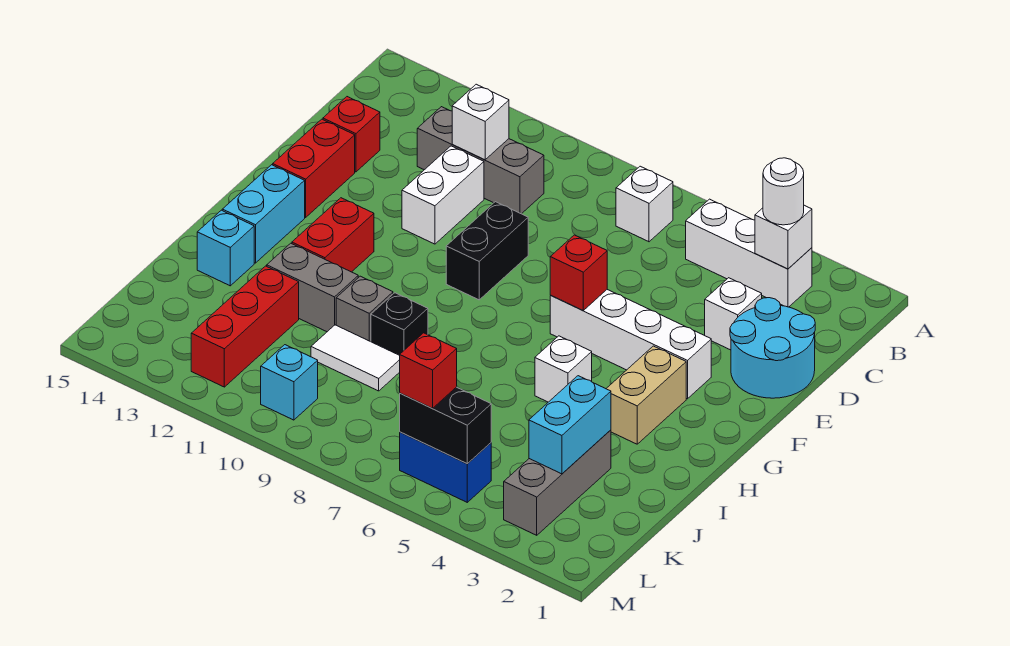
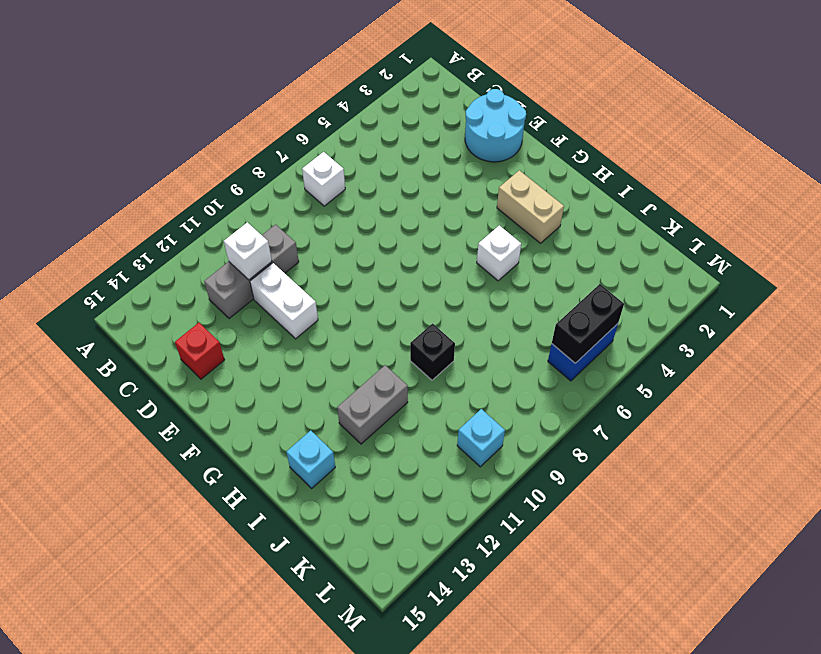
none -> white 1x3 brick [686,199,812,307]
none -> white 1x1 brick [705,278,762,350]
none -> black 1x2 brick [446,202,528,300]
none -> red 1x2 brick [273,119,355,217]

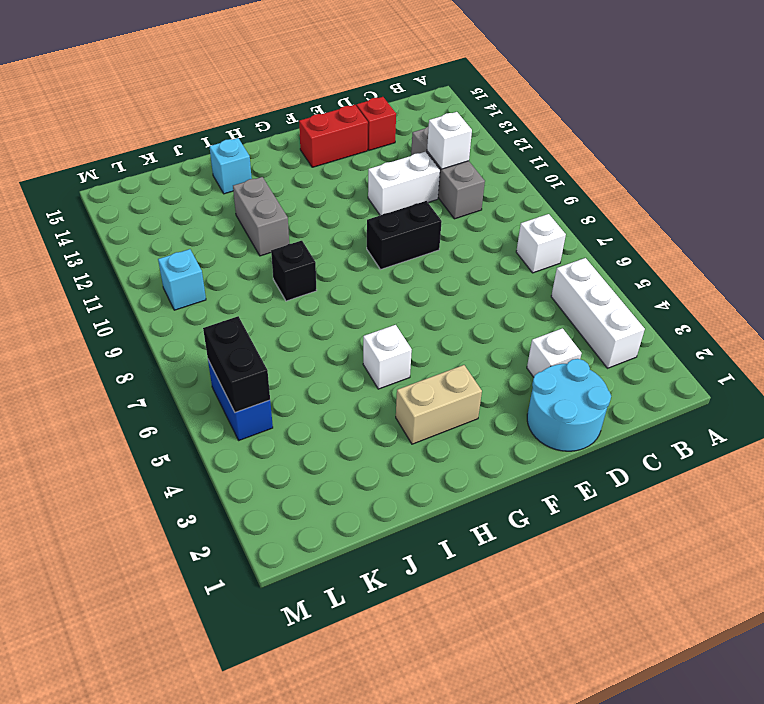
none -> white 1x4 brick [550,290,711,399]
none -> red 1x2 brick [292,198,374,272]
none -> cyan 1x2 brick [222,165,305,263]
none -> grey 1x1 brick [336,276,393,342]

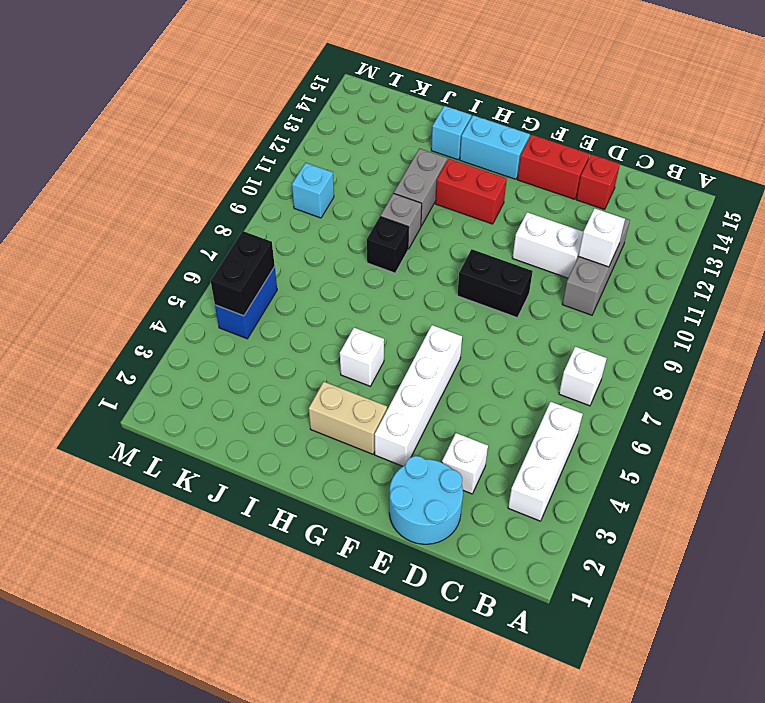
none -> grey 1x3 brick [504,430,611,535]
none -> white 1x2 tile [311,325,400,391]
none -> red 1x3 brick [191,266,299,387]
none -> white 1x1 brick [755,205,812,269]

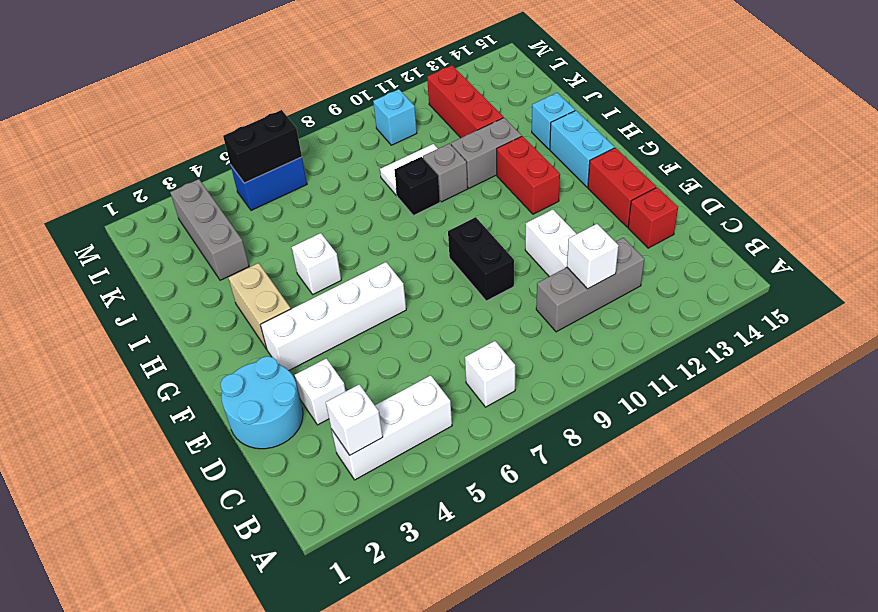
none -> red 1x1 brick [550,235,607,310]
none -> cyan 1x2 brick [529,376,611,474]
none -> white 1x1 round brick [763,158,804,225]
none -> red 1x1 brick [400,333,457,408]

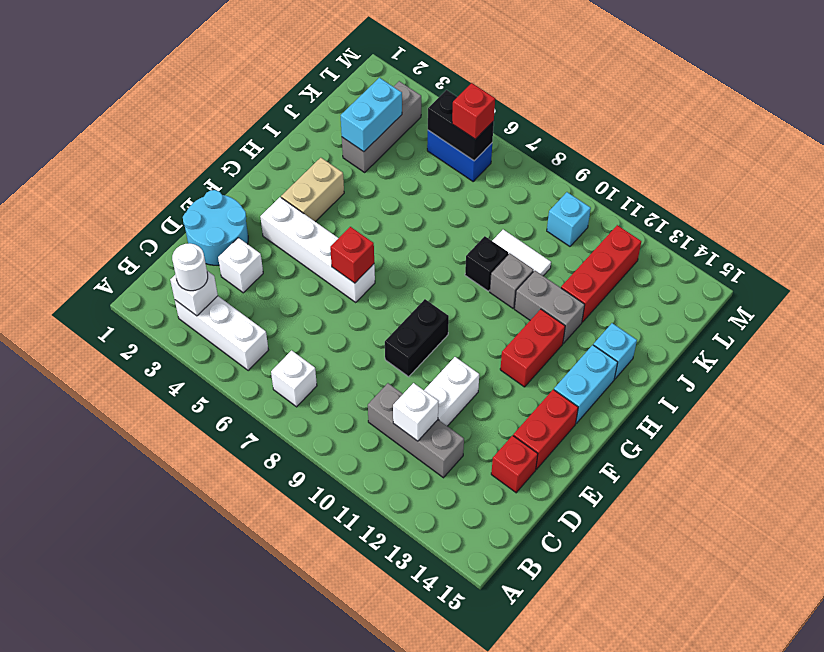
none -> white 1x1 brick [535,336,592,402]

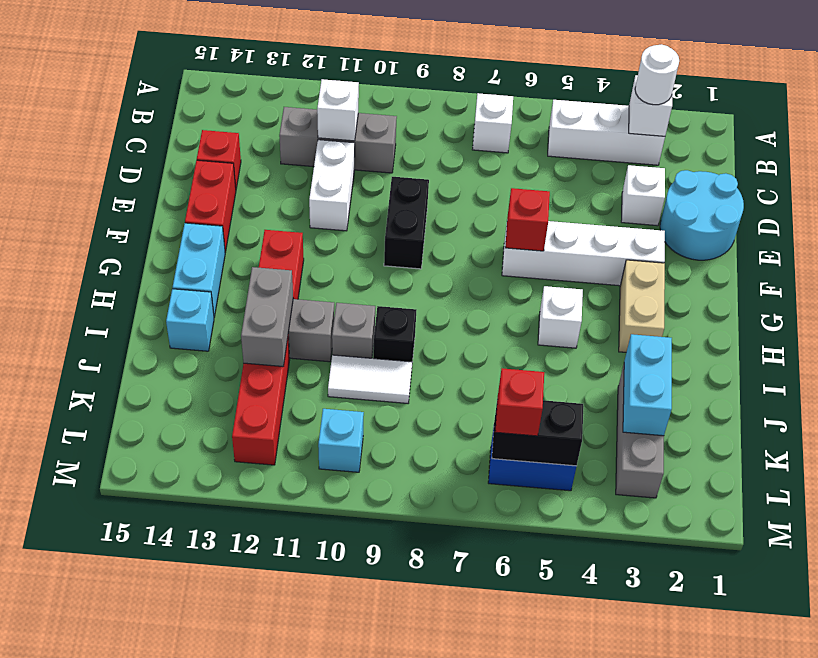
grey 1x2 brick [241,267,293,367] -> none

